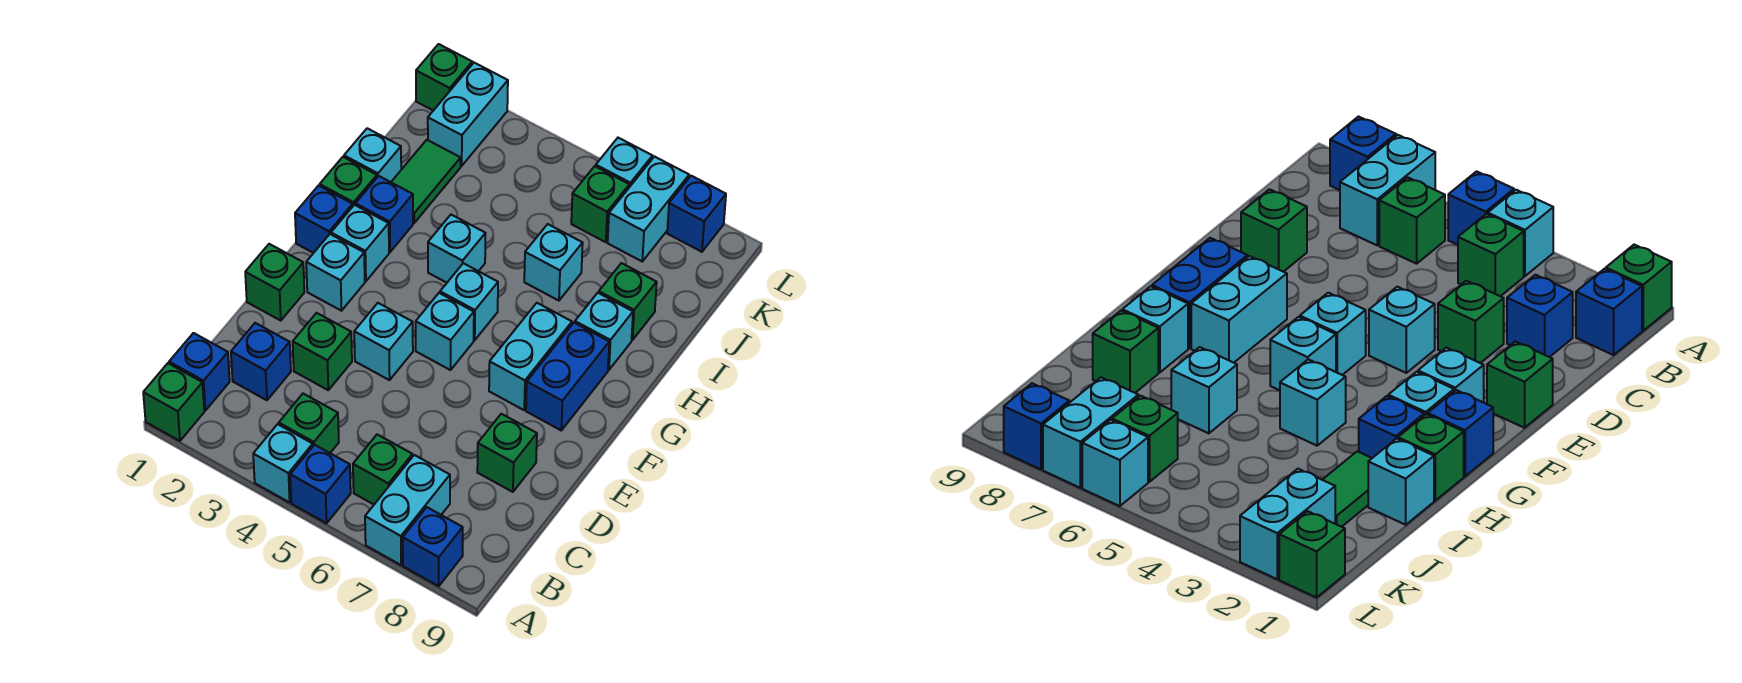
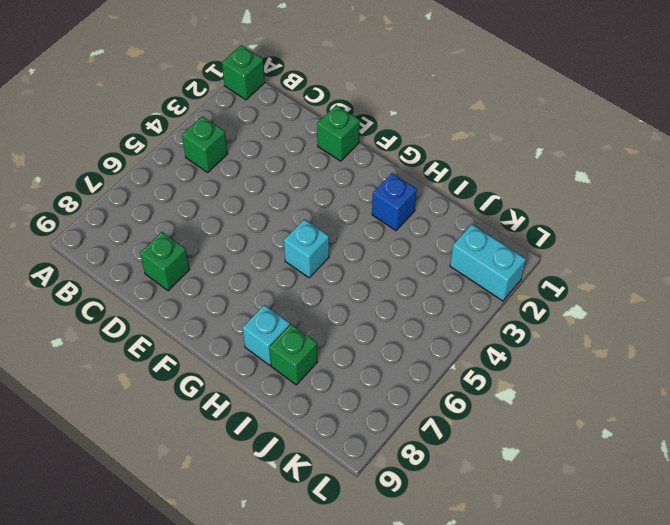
none -> cyan 1x1 brick [253,424,313,502]
none -> blue 1x1 brick [290,445,351,523]
none -> cyan 1x2 brick [365,455,450,565]
none -> blue 1x1 brick [403,507,463,586]

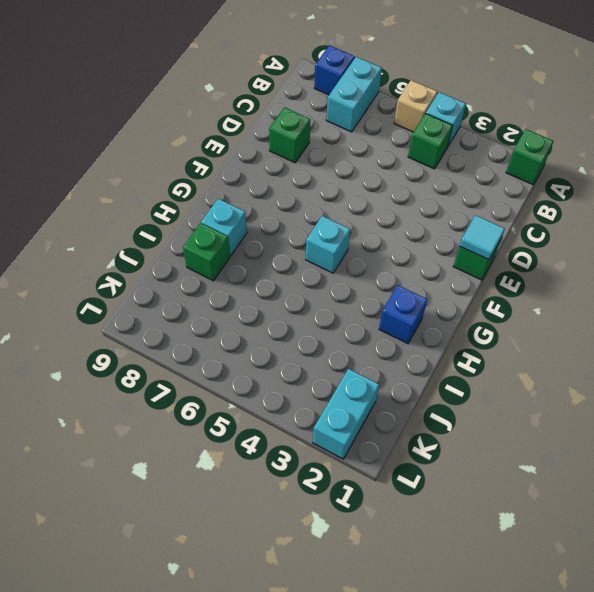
tan 1x1 brick [394,80,437,132] -> blue 1x1 brick [290,445,351,523]
cyan 1x1 tile [460,215,505,260] -> none
none -> blue 1x1 brick [169,333,230,411]
none -> green 1x1 brick [353,435,412,504]
none -> blue 1x1 brick [231,323,291,400]
none -> green 1x1 brick [293,313,352,390]

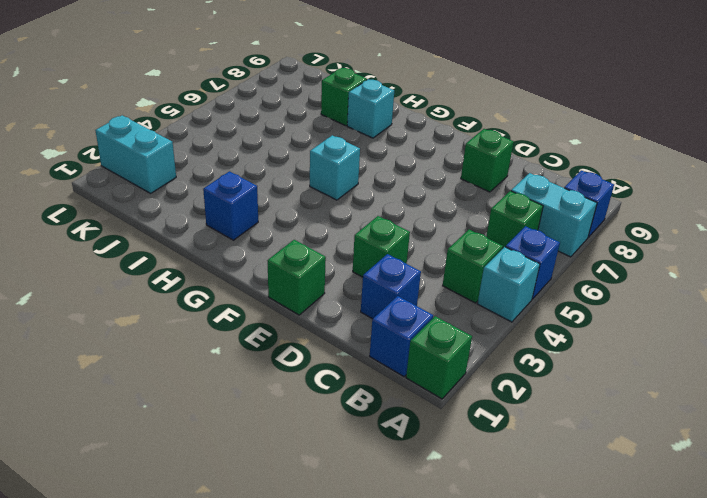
none -> cyan 1x1 brick [354,303,413,380]
none -> cyan 1x1 brick [306,234,365,311]
none -> cyan 1x1 brick [416,293,474,370]
none -> cyan 1x2 brick [489,303,572,410]

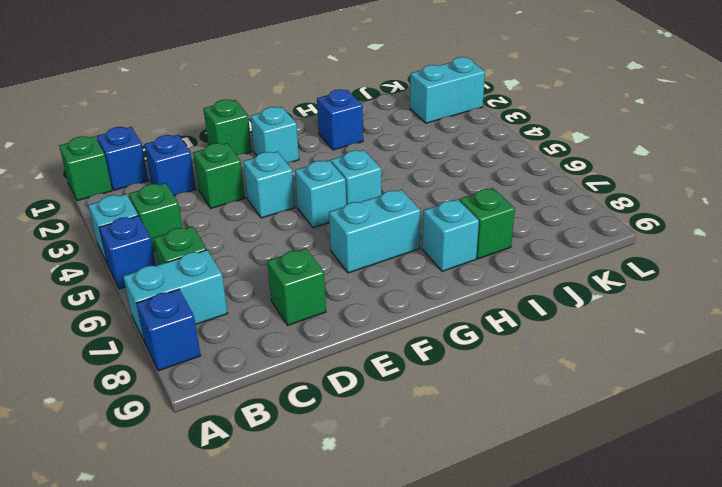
none -> blue 1x2 brick [526,323,609,430]
none -> blue 1x1 brick [295,186,353,253]
none -> cyan 1x1 brick [331,205,389,281]
none -> green 1x1 brick [320,157,377,206]

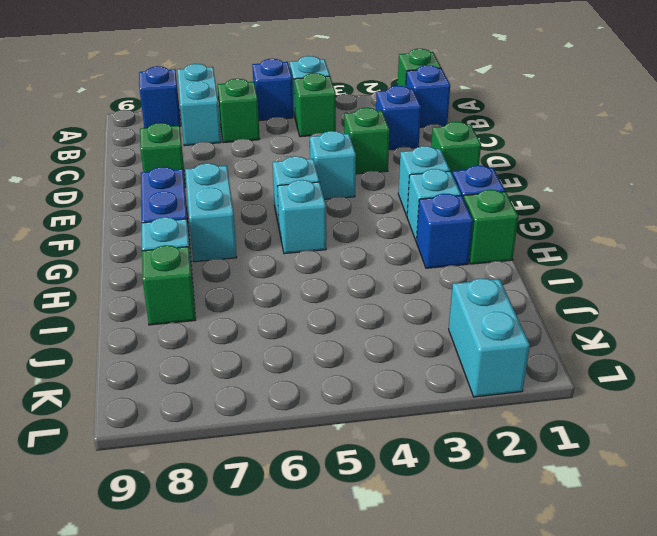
none -> cyan 1x1 brick [428,215,485,283]
none -> cyan 1x1 brick [344,128,401,182]
none -> green 1x2 tile [391,140,461,223]
none -> cyan 1x1 brick [524,224,583,301]

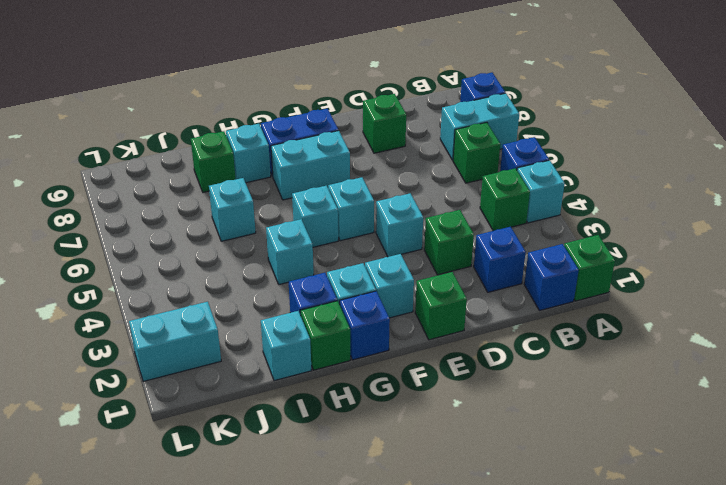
none -> green 1x2 tile [391,140,461,223]
none -> green 1x1 brick [571,166,629,242]
none -> cyan 1x2 brick [608,157,689,261]
none -> green 1x1 brick [416,44,472,111]

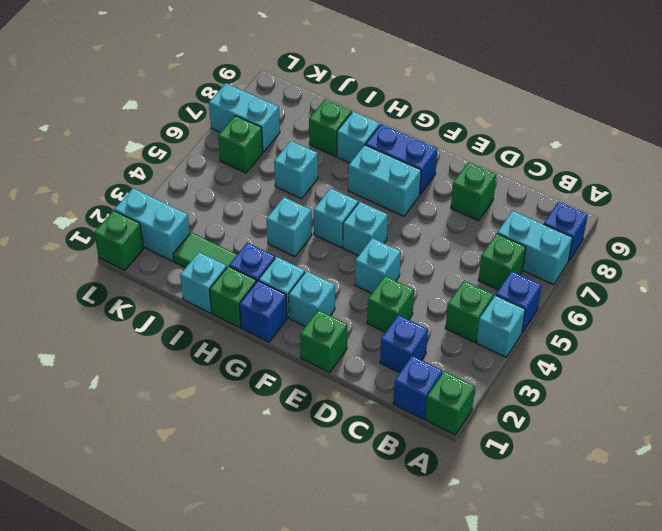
none -> cyan 1x1 brick [596,138,653,187]
none -> blue 1x1 brick [667,176,726,252]

